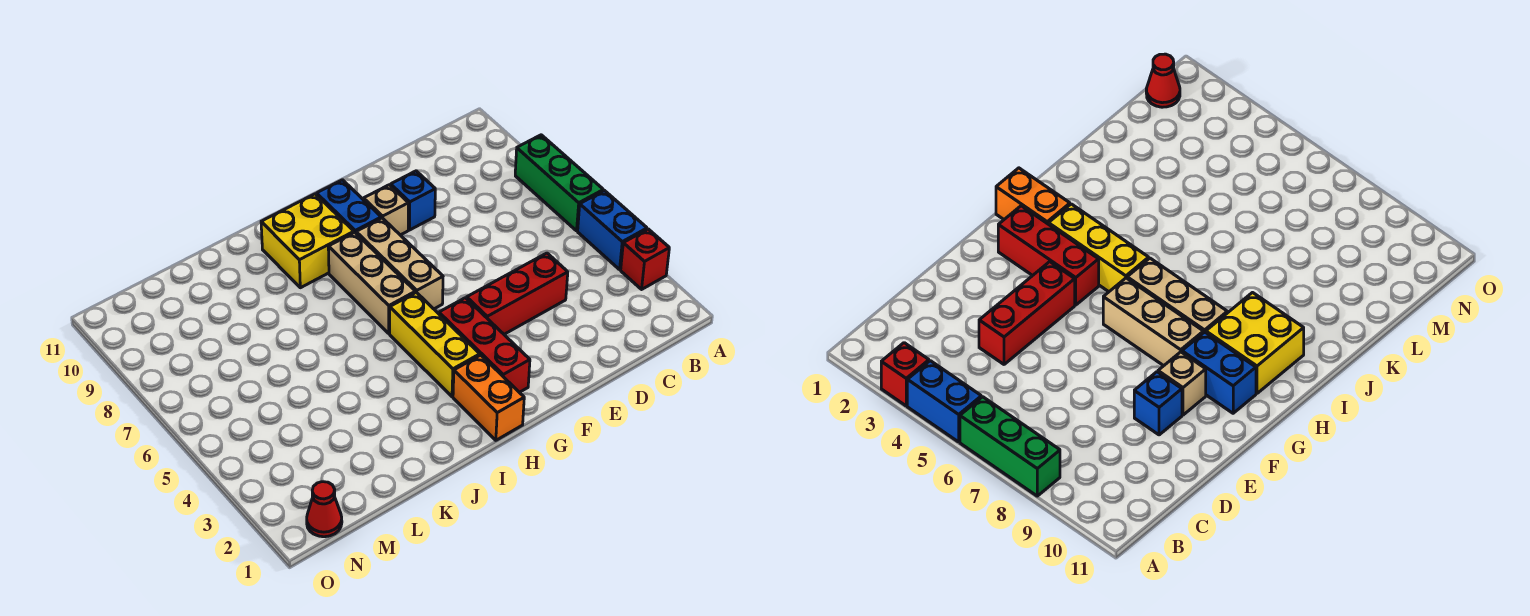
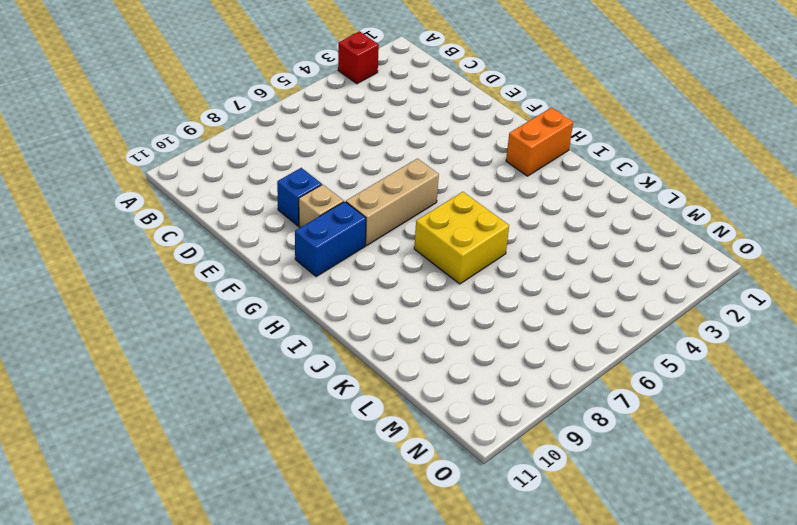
yellow 2x2 brick [414,192,509,284] -> yellow 2x2 brick moved to [261,194,354,288]
none -> blue 1x2 brick [578,191,647,270]
none -> green 1x3 brick [515,135,603,231]
none -> red 1x3 brick [467,253,568,334]

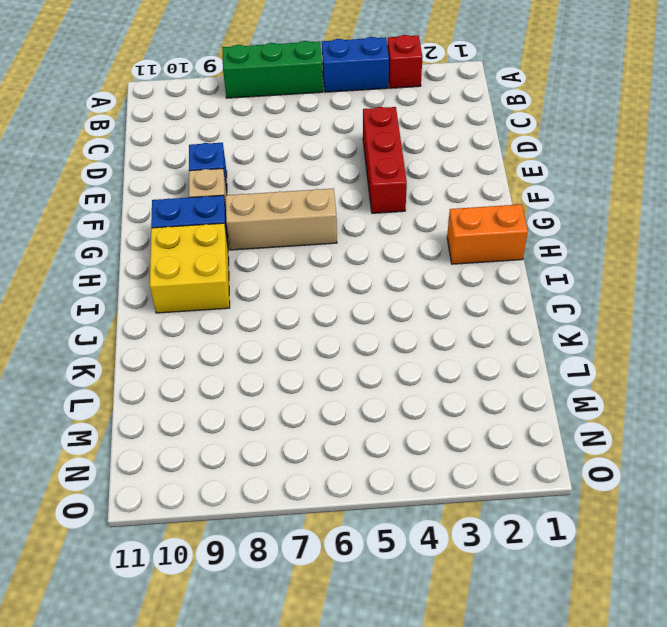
none -> red 1x3 brick [439,298,530,392]
none -> yellow 1x3 brick [390,292,480,397]
none -> tan 1x3 brick [328,232,415,333]

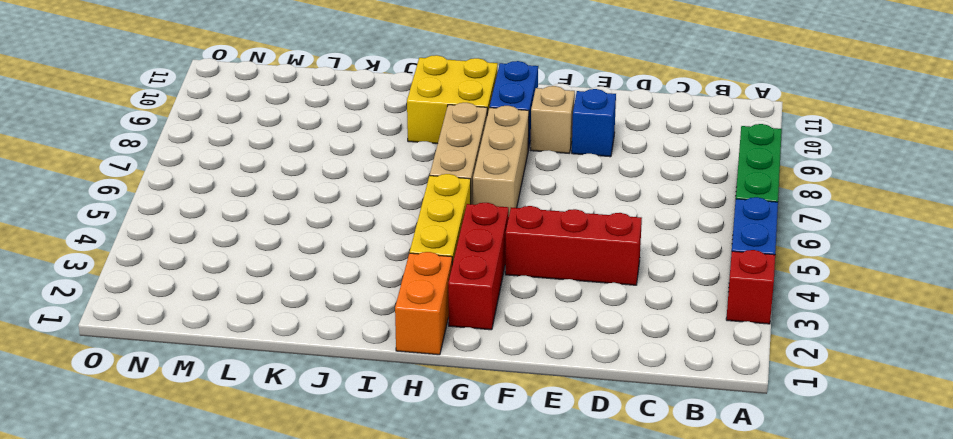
none -> red 1x1 cone [307,482,342,537]

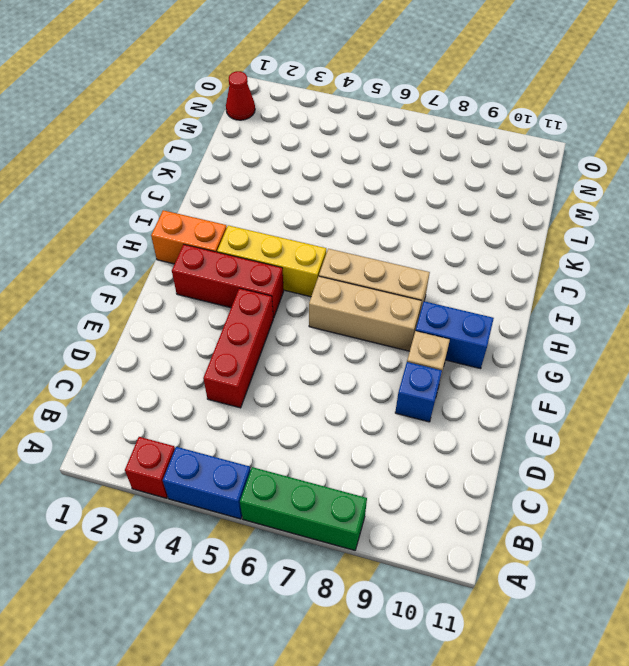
none -> yellow 2x2 brick [261,194,354,288]

